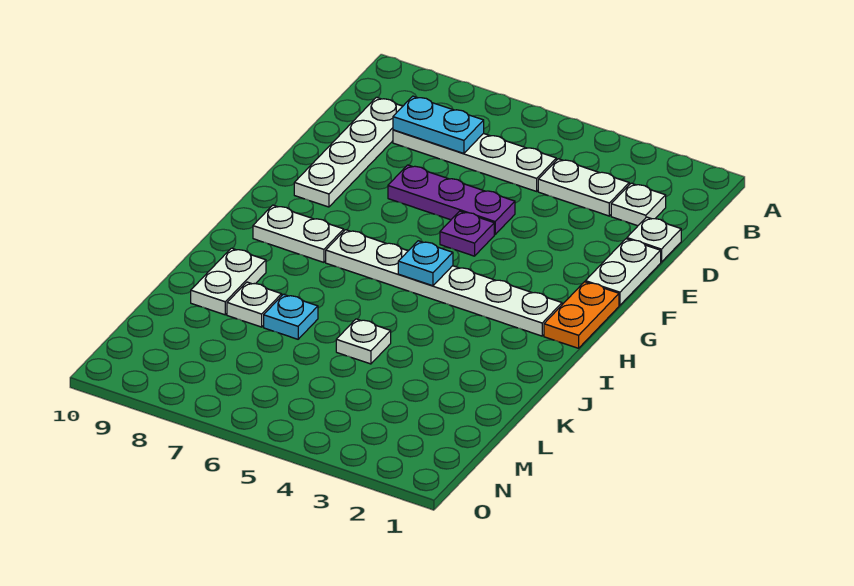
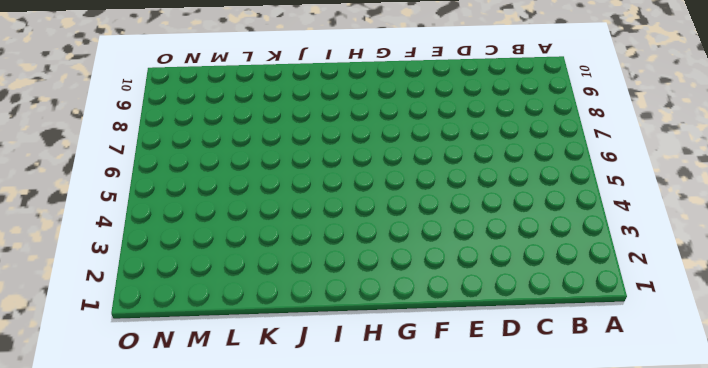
none -> white 1x1 plate [611,183,666,226]
none -> white 1x2 plate [538,159,629,216]
none -> white 1x4 plate [393,130,556,191]

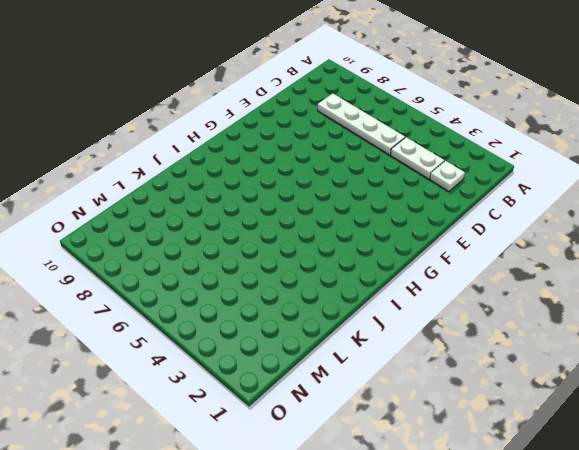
none -> white 1x4 plate [294,97,403,207]
none -> white 1x1 plate [627,217,681,262]
none -> white 1x2 plate [585,239,661,305]

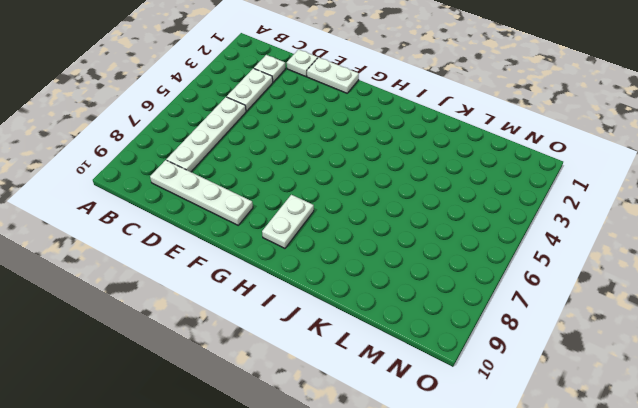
none -> purple 1x3 plate [388,165,515,234]
none -> purple 1x1 plate [440,211,494,256]
none -> orange 1x2 plate [544,282,619,348]

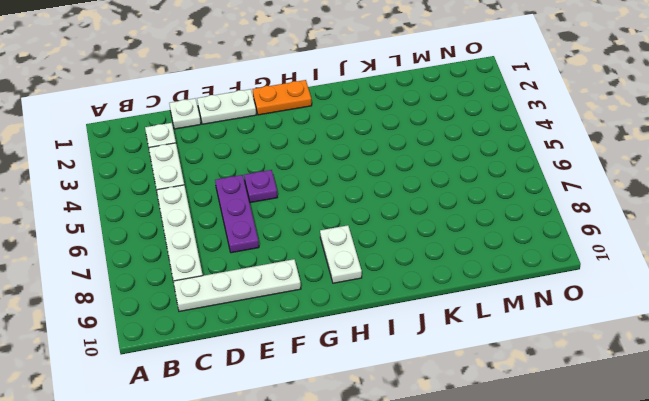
none -> white 1x6 plate [326,230,562,336]
none -> white 1x2 plate [191,248,266,315]
none -> white 1x1 plate [336,319,391,364]

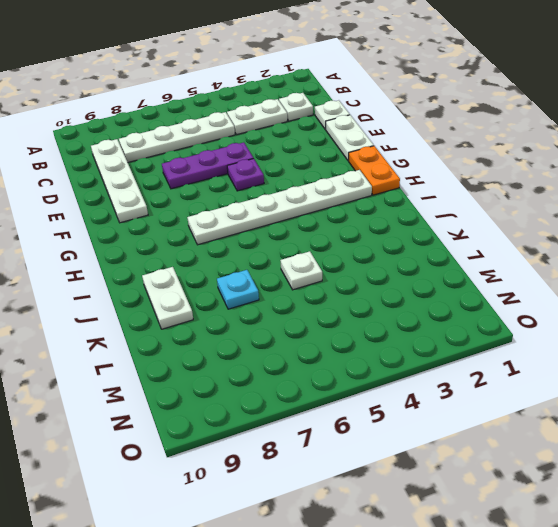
none -> white 1x2 plate [253,205,344,262]
none -> white 1x1 plate [227,282,282,327]
none -> cyan 1x2 plate [393,96,484,153]

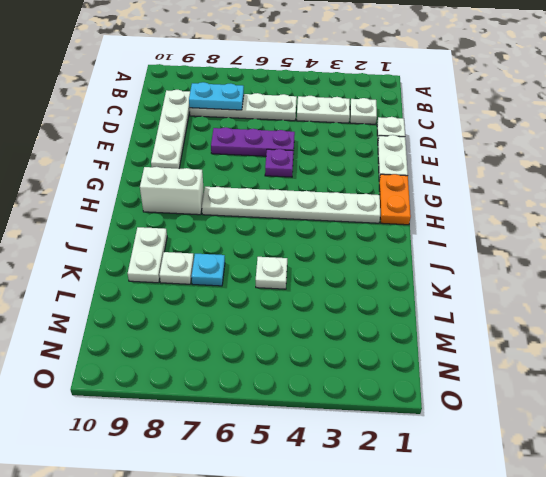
white 1x2 brick [140,167,204,215] -> white 1x2 plate [253,205,344,262]
none -> cyan 1x1 plate [398,241,453,286]

